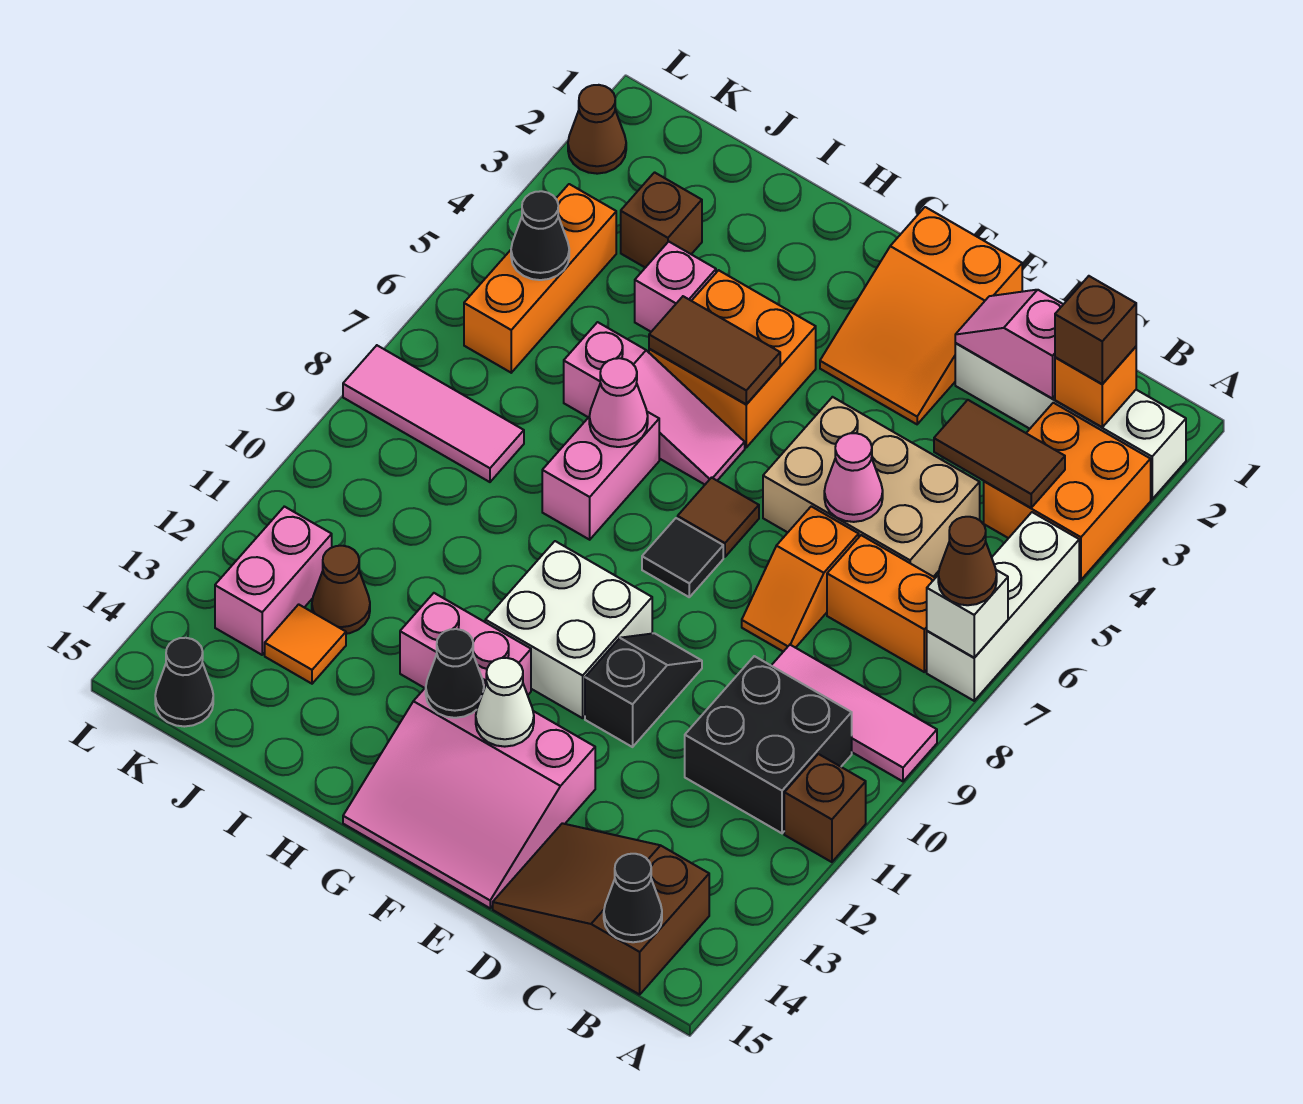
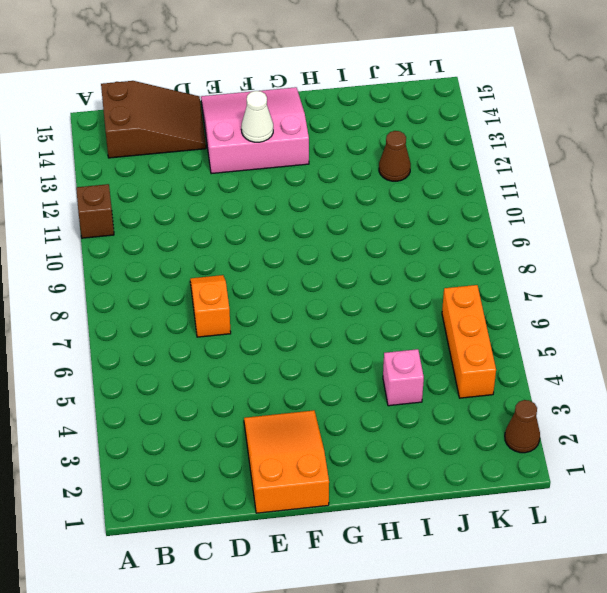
none -> white 1x4 brick [955,343,1186,499]
none -> orange 2x2 brick [984,403,1151,580]
none -> white 1x3 brick [927,512,1079,701]
none -> pink 1x3 tile [771,645,937,781]

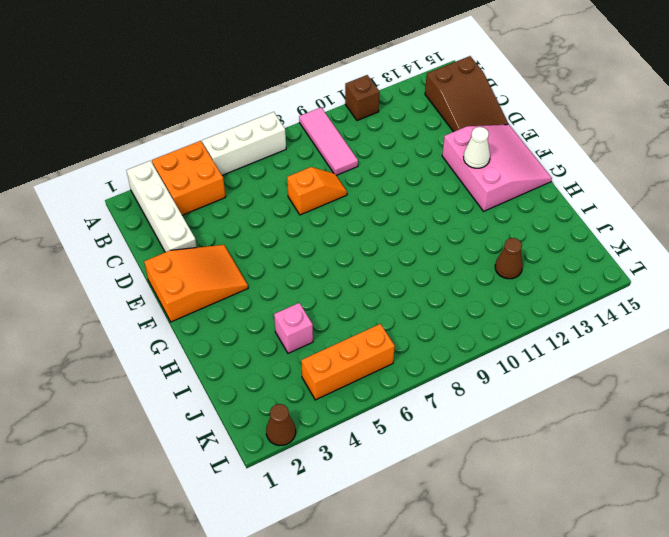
none -> orange 1x2 brick [827,535,935,672]
none -> black 2x2 brick [685,656,852,833]
none -> tan 2x3 brick [763,397,980,577]
none -> black 1x2 slope [585,633,702,747]

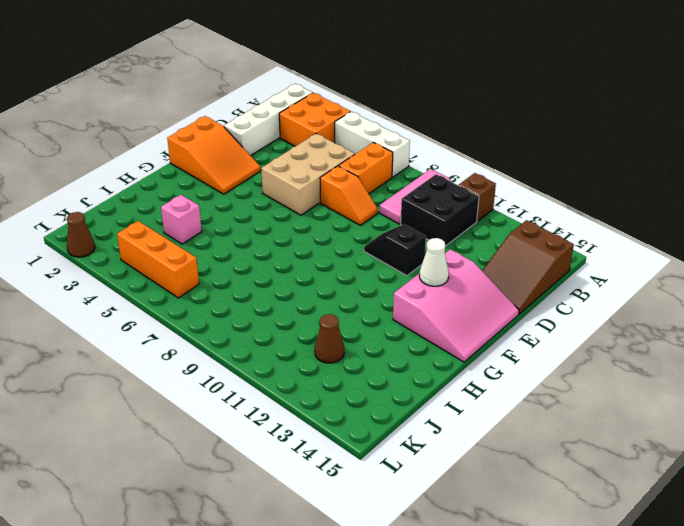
none -> brown 1x1 tile [678,478,759,557]
none -> black 1x1 tile [642,518,723,597]
none -> white 2x2 brick [485,541,652,718]
none -> orange 2x2 brick [649,270,816,447]

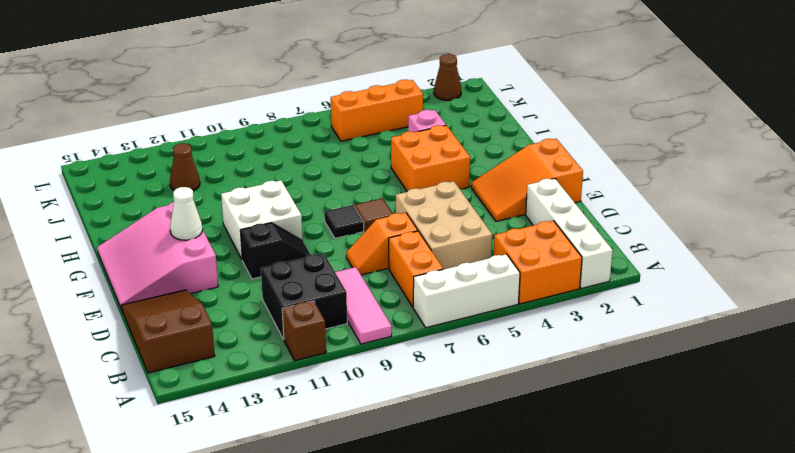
none -> pink 1x3 slope [564,322,745,484]
none -> pink 1x2 brick [400,593,531,695]
none -> pink 1x2 brick [542,412,659,540]
none -> brown 1x1 brick [621,172,702,268]

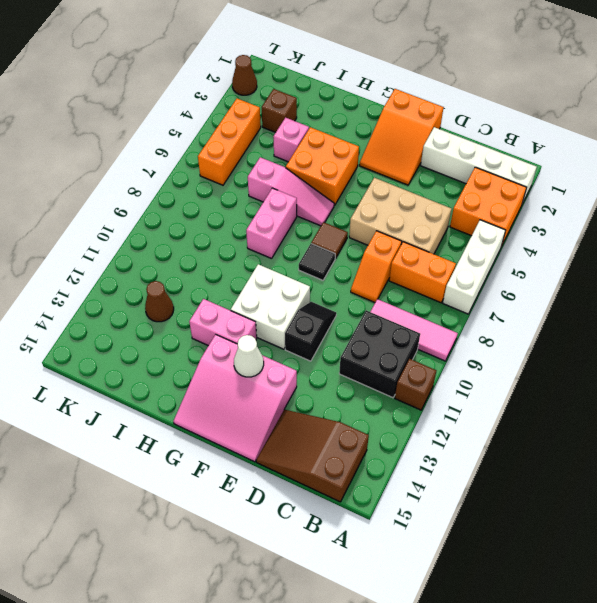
none -> pink 1x3 tile [343,345,524,482]
none -> orange 1x1 tile [265,604,346,684]
none -> pink 1x2 brick [215,506,332,655]
none -> black 1x1 cone [155,638,213,727]

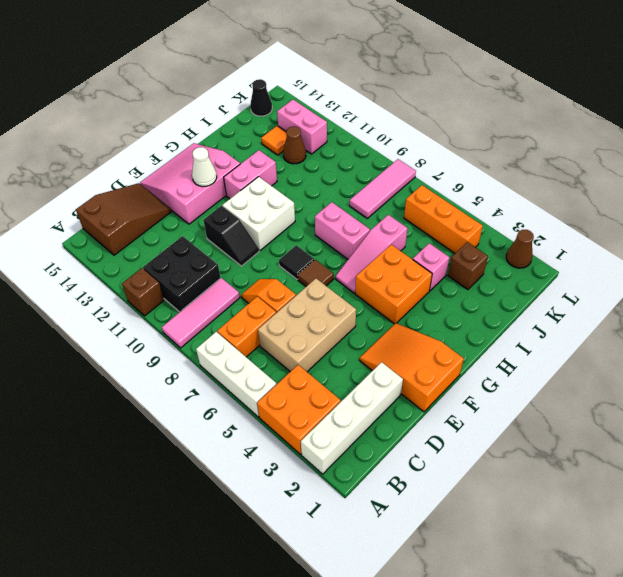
none -> white 1x1 brick [927,570,1008,658]
none -> orange 1x1 brick [1055,347,1136,427]
none -> brown 1x2 tile [934,400,1065,508]
none -> black 1x1 cone [604,854,662,942]

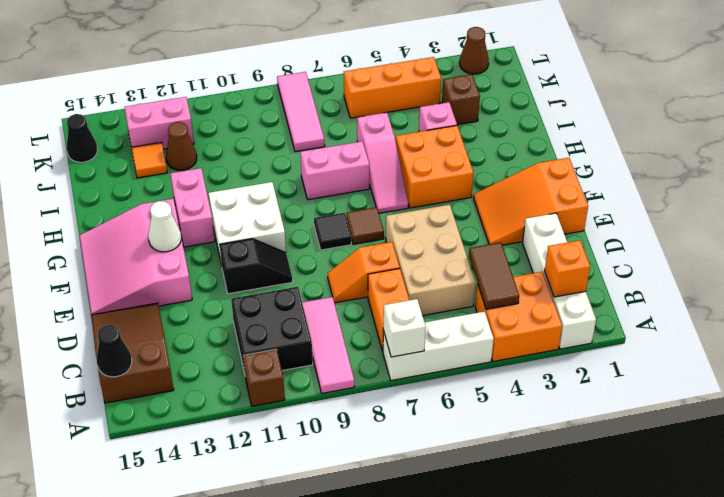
none -> pink 1x2 slope [955,290,1063,399]
none -> pink 1x1 cone [824,433,883,522]
none -> brown 1x2 tile [649,296,780,404]
none -> black 1x1 cone [426,629,484,718]

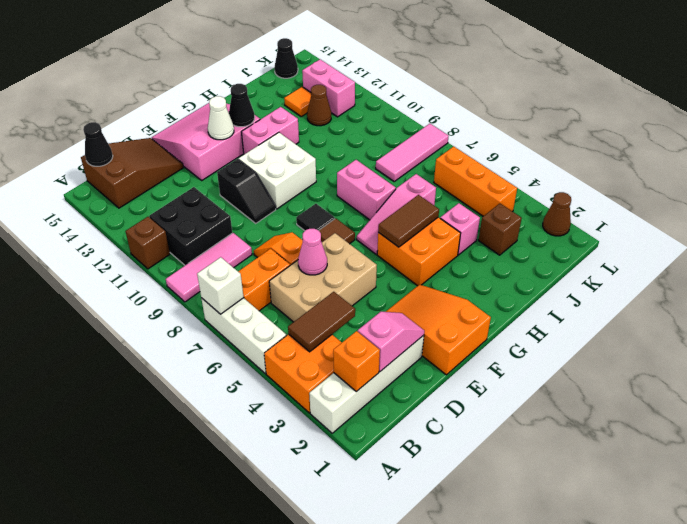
none -> pink 1x1 cone [589,358,648,447]
none -> black 1x1 cone [511,191,569,280]
none -> brown 1x1 cone [938,517,997,605]
none -> brown 1x1 brick [1055,276,1136,384]

